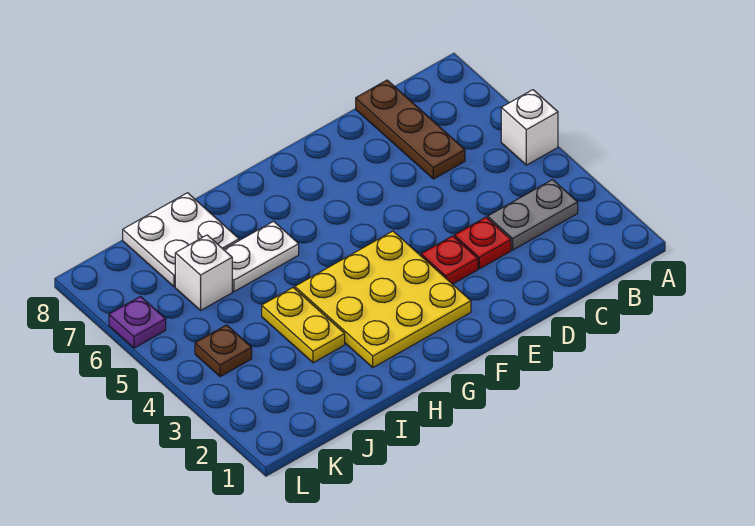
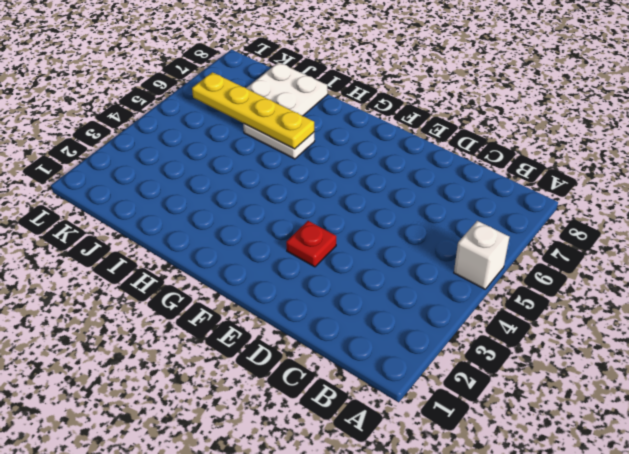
yellow 1x4 plate [192,72,314,149] -> none
none -> grey 1x2 plate [488,180,578,250]
none -> brown 1x3 plate [356,80,465,179]
none -> red 1x1 plate [454,217,511,269]

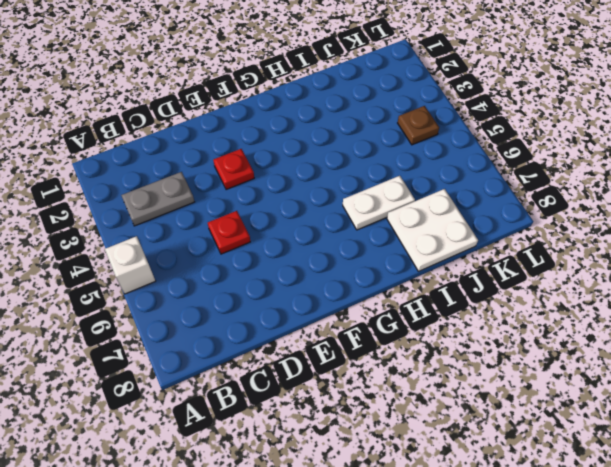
red 1x1 plate [208,211,250,254] -> red 1x1 plate moved to [454,217,511,269]
none -> brown 1x3 plate [356,80,465,179]
none -> yellow 3x3 plate [295,231,471,367]
none -> yellow 1x2 plate [262,288,345,363]

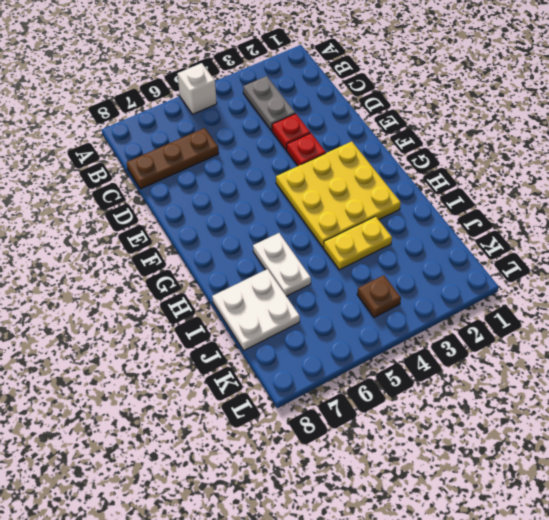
none -> white 1x1 brick [175,235,232,310]
none -> purple 1x1 plate [109,297,166,348]

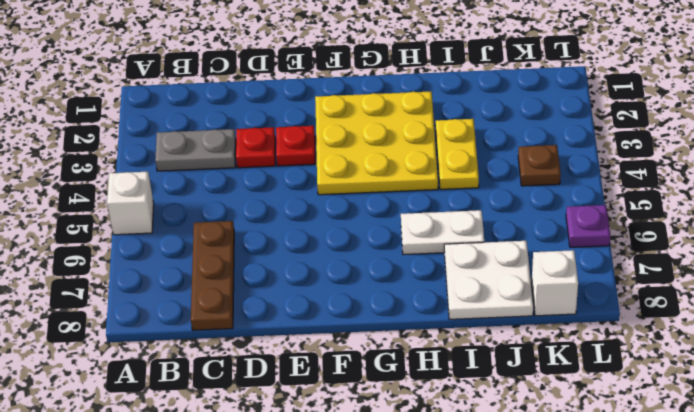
white 1x1 brick [532,250,578,316] -> white 1x1 brick moved to [175,235,232,310]

